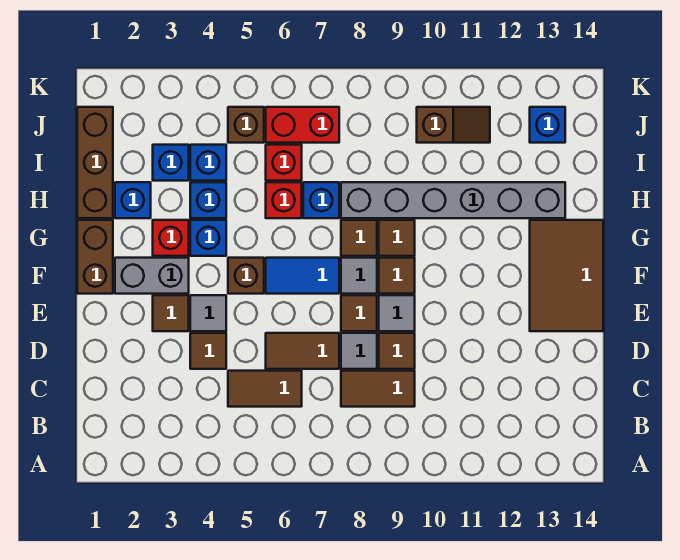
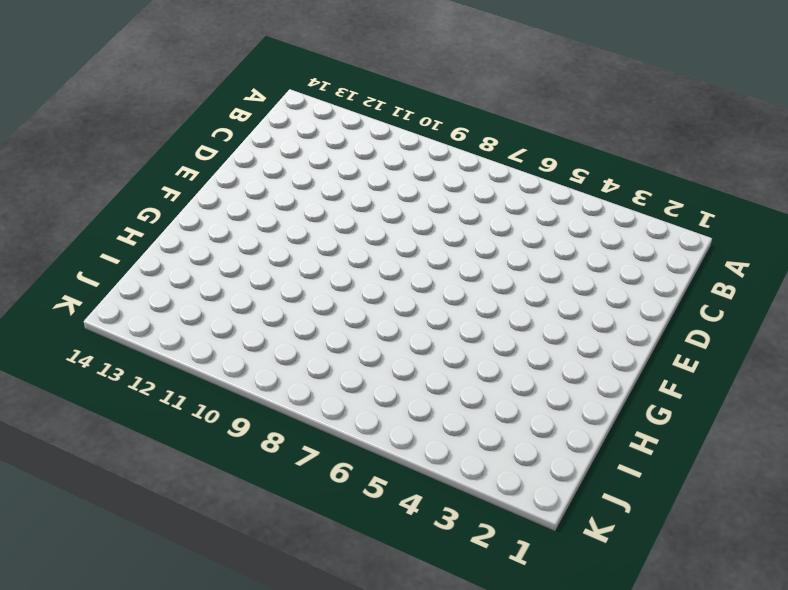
none -> brown 1x2 tile [228,371,302,407]
none -> brown 1x2 tile [341,371,415,407]
none -> brown 1x1 tile [190,333,226,369]
none -> brown 1x2 tile [266,333,339,369]

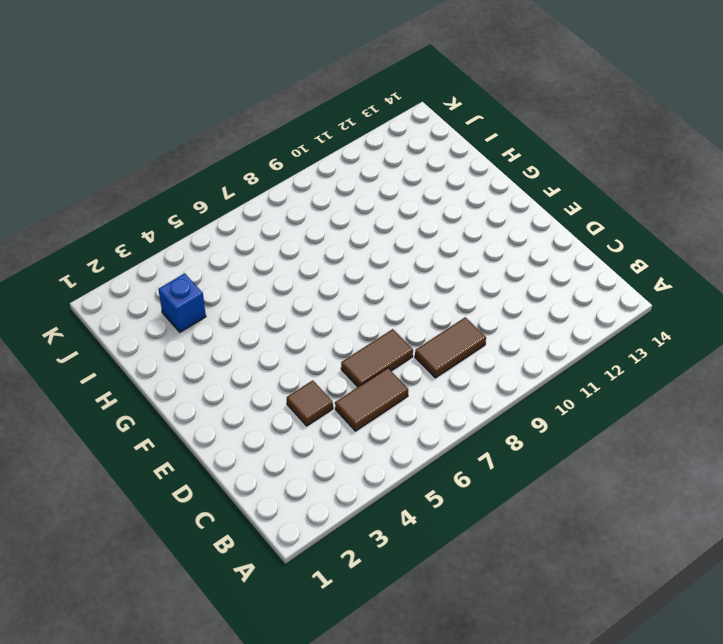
none -> grey 1x1 tile [341,333,377,369]
none -> brown 1x1 tile [379,333,415,369]
none -> brown 1x1 tile [153,295,189,331]
none -> grey 1x1 tile [190,295,226,331]

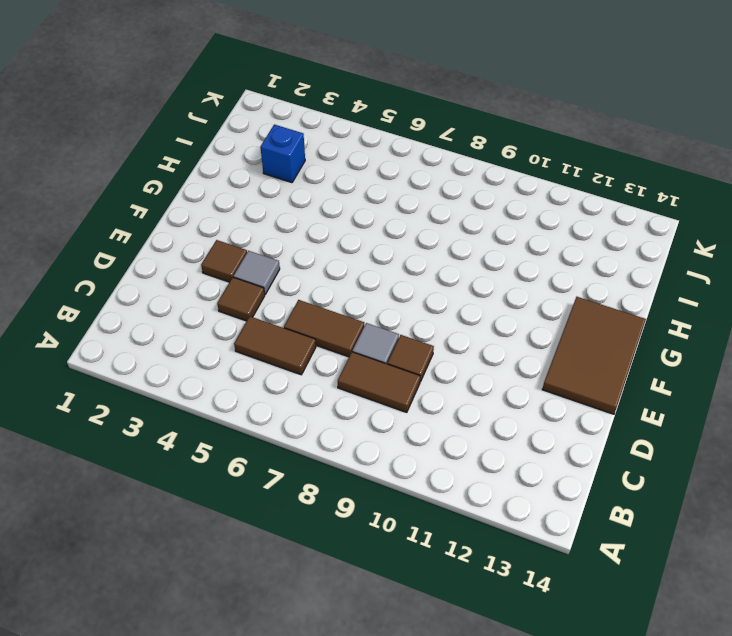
none -> brown 1x1 tile [341,295,377,331]
none -> grey 1x1 tile [379,295,415,331]
none -> brown 1x2 brick [77,220,113,294]
none -> grey 1x2 brick [115,258,189,294]

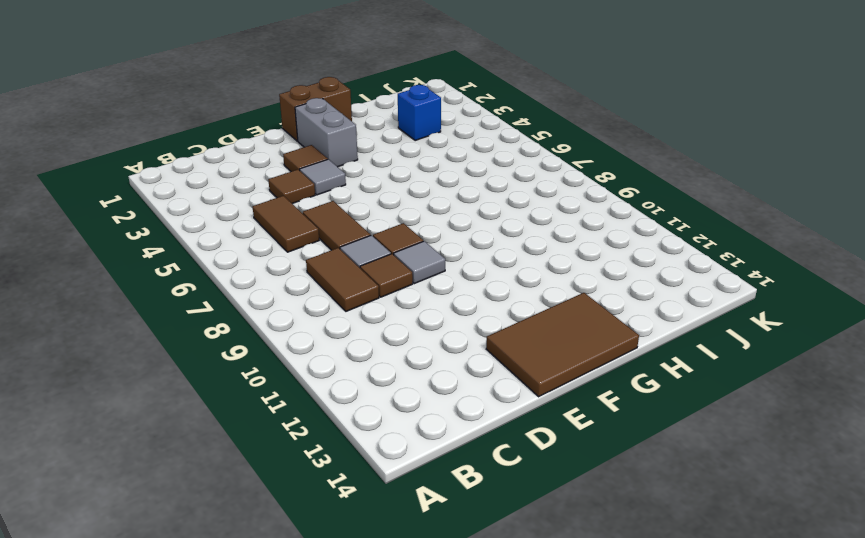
none -> brown 1x1 brick [228,258,264,294]
none -> blue 1x2 tile [266,258,339,294]
none -> grey 1x1 tile [341,258,377,294]
none -> brown 1x1 tile [379,258,415,294]

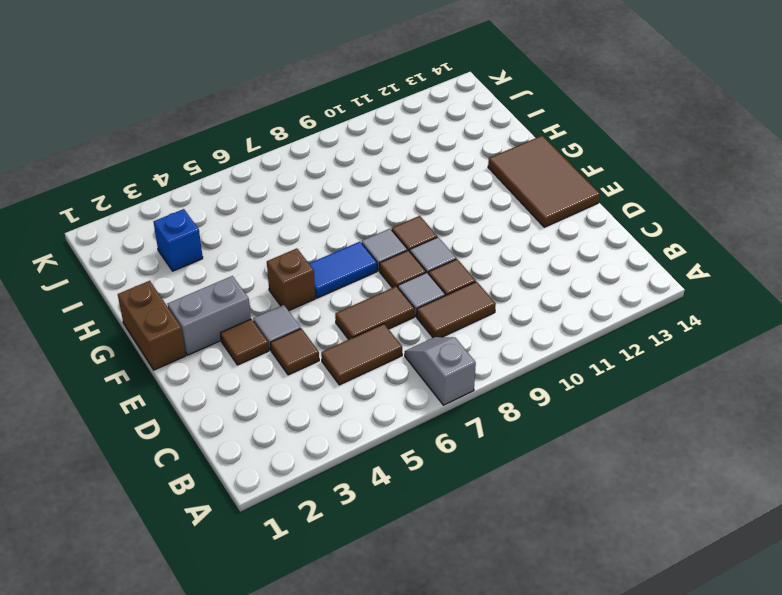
grey 1x2 slope [405,337,476,405] -> none
none -> red 1x1 brick [153,220,189,256]
none -> blue 1x1 brick [190,220,226,256]
none -> brown 1x1 tile [341,220,377,256]
none -> brown 1x1 tile [379,220,415,256]

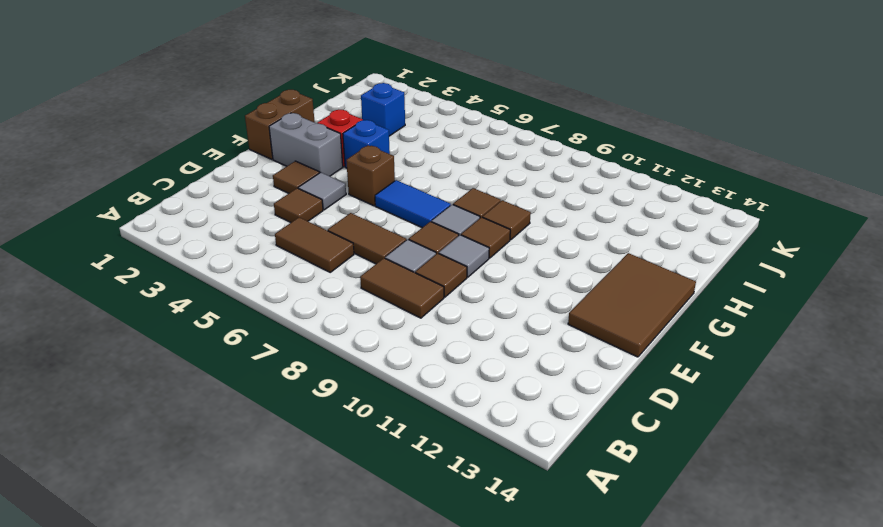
none -> brown 1x3 brick [77,107,113,218]
none -> blue 1x1 brick [115,182,151,218]
none -> blue 1x1 brick [190,182,226,218]
none -> red 1x1 brick [266,182,302,218]

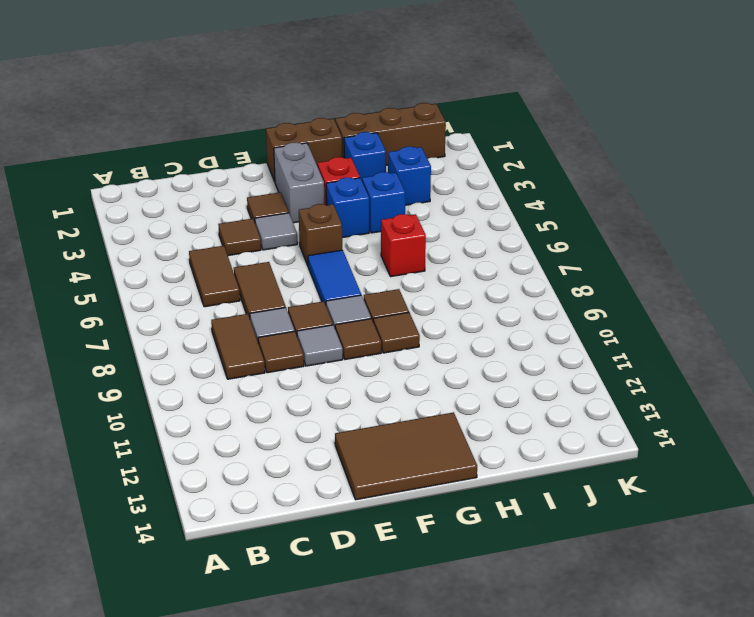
none -> blue 1x1 brick [303,182,339,218]
none -> grey 1x6 brick [341,182,565,218]
none -> blue 1x1 brick [190,145,226,181]
none -> red 1x1 brick [266,145,302,181]

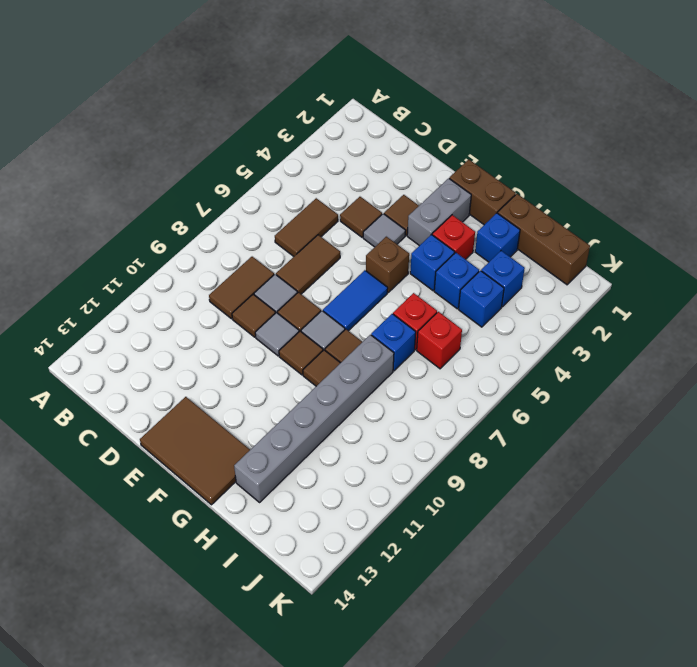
none -> brown 1x1 brick [228,107,264,143]
none -> red 1x2 brick [266,107,339,143]
none -> brown 1x2 slope [417,107,490,143]
none -> blue 1x1 brick [530,107,565,143]

